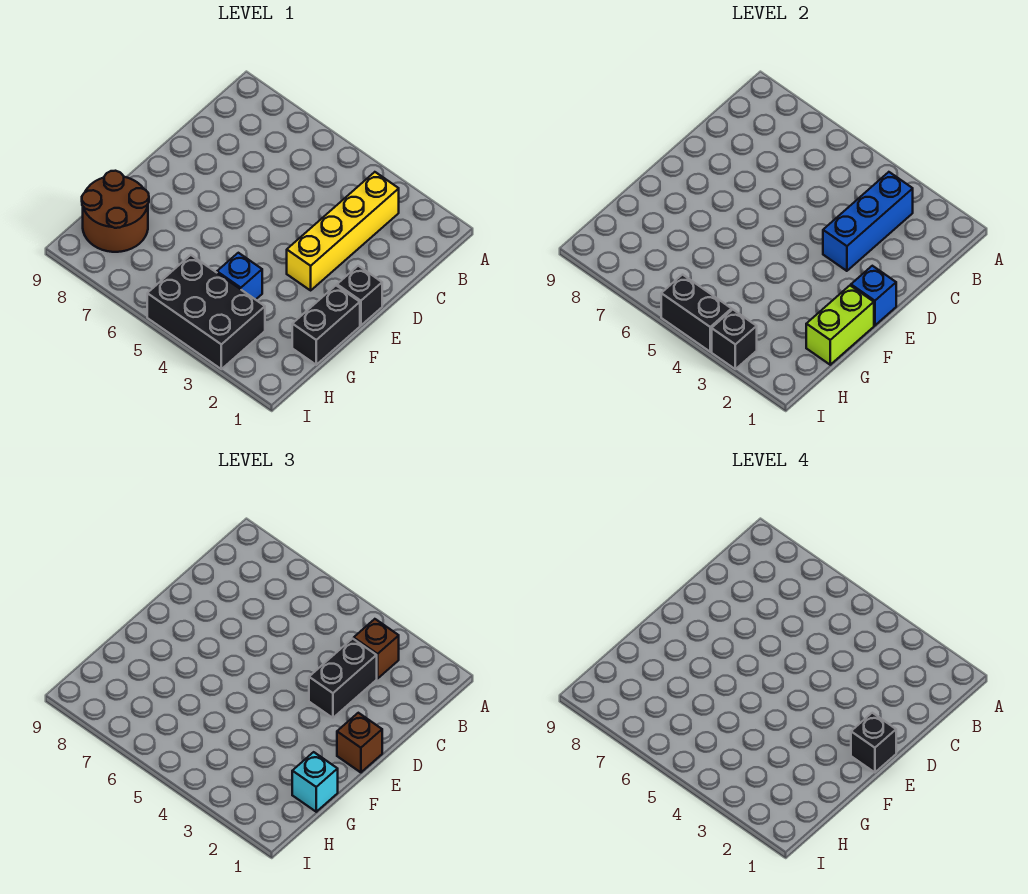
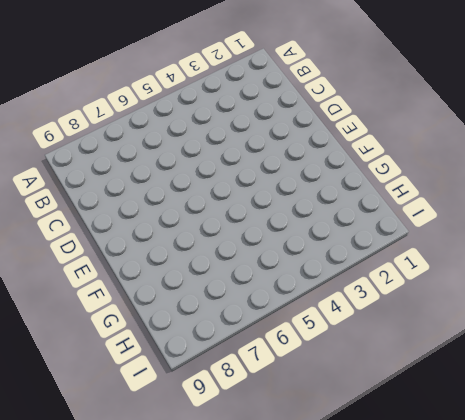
none -> yellow 1x4 brick [287,172,399,290]
none -> black 1x1 brick [337,266,382,325]
none -> black 1x2 brick [292,286,360,365]

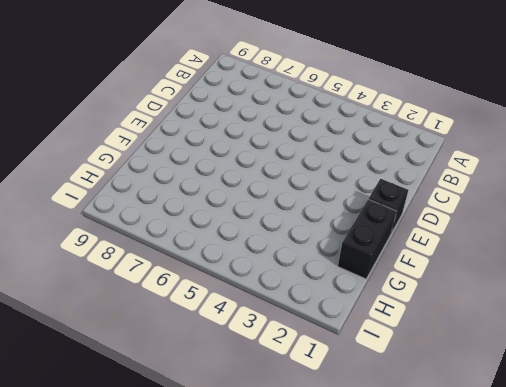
none -> yellow 1x4 brick [287,172,399,290]
none -> blue 1x1 brick [217,253,262,300]
none -> brown 2x2 round brick [82,171,149,252]

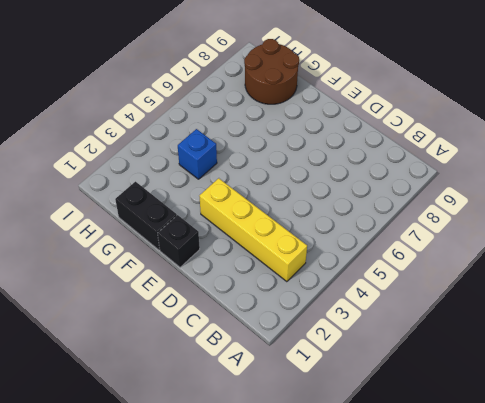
none -> black 2x3 brick [147,255,265,369]
none -> blue 1x3 brick [823,172,913,271]
none -> blue 1x1 brick [851,266,896,325]

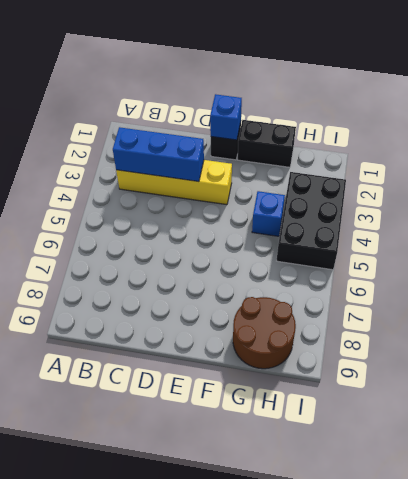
none -> lime 1x2 brick [806,286,874,365]
none -> black 1x1 brick [712,310,757,369]
none -> black 1x2 brick [661,275,732,352]

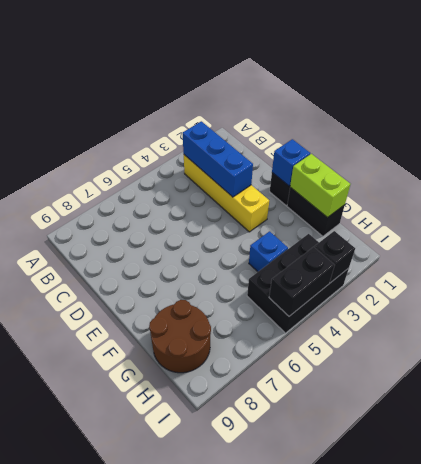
none -> brown 1x1 brick [354,619,399,679]
none -> black 1x2 brick [309,639,377,718]
none -> brown 1x1 brick [337,713,382,772]

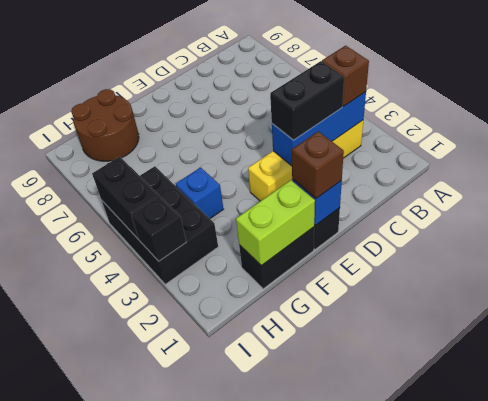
none -> cyan 1x1 brick [292,752,338,812]
none -> black 1x1 brick [851,713,896,772]

